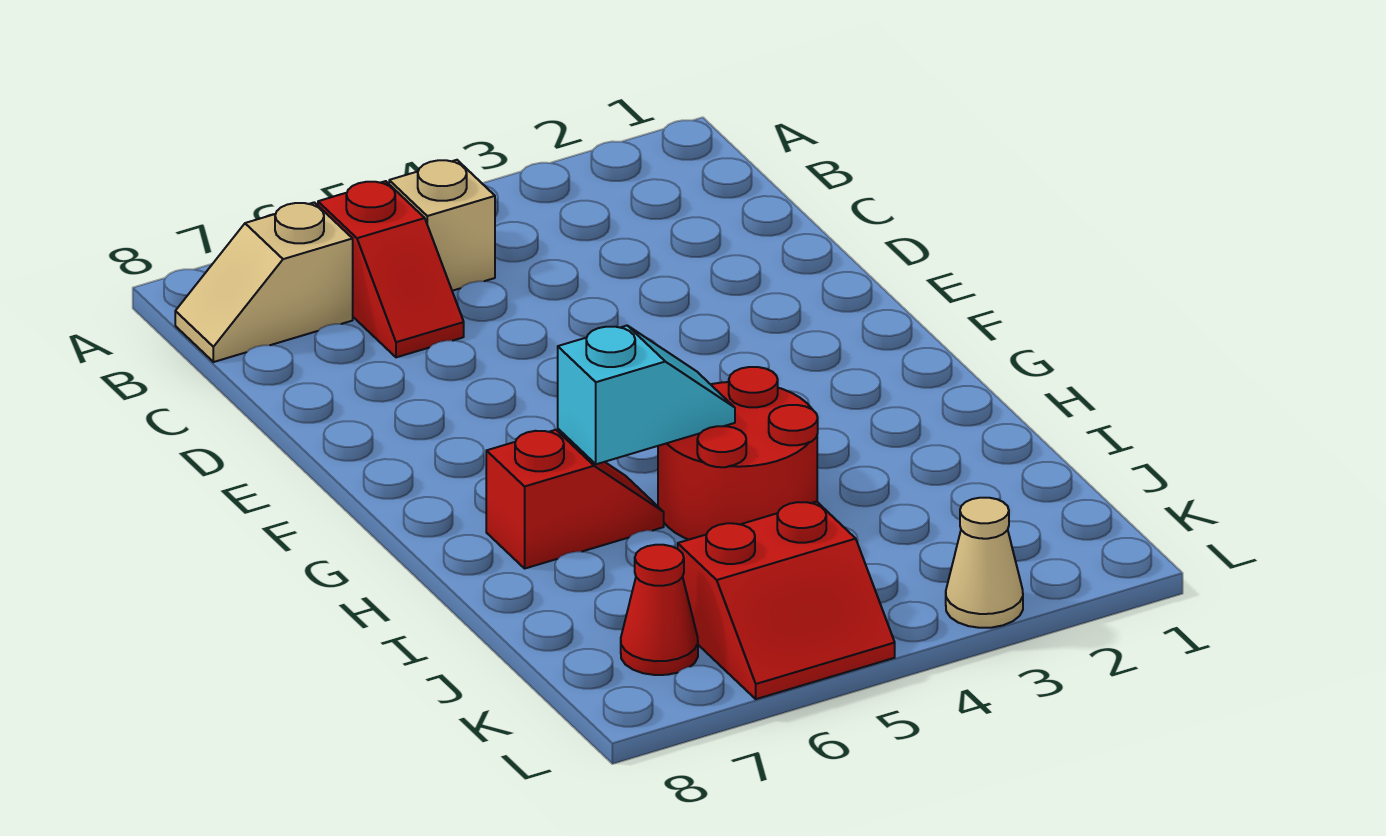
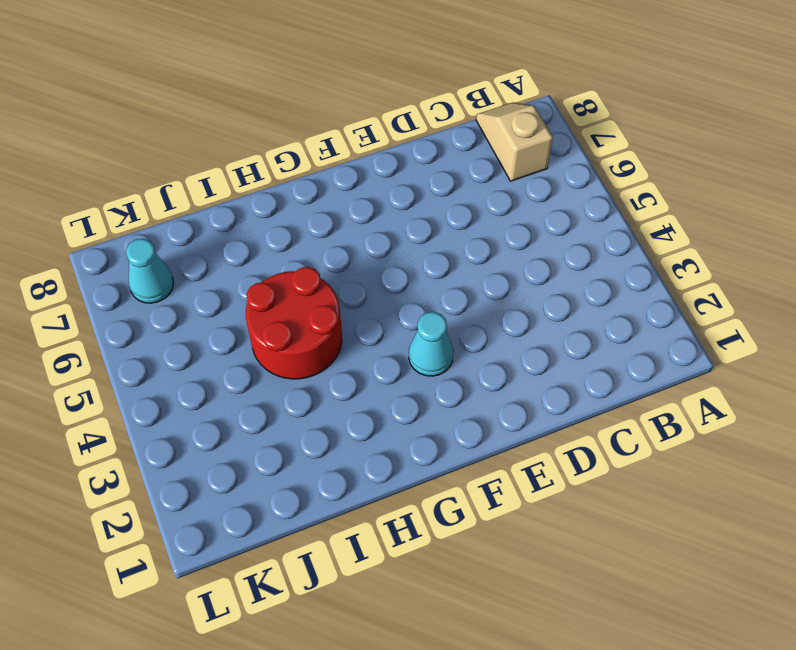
cyan 1x1 cone [409,312,453,376] -> none
cyan 1x1 cone [126,239,174,303] -> red 1x1 cone [621,545,698,675]
none -> tan 1x1 brick [389,160,495,291]
none -> red 1x2 slope [318,181,464,357]

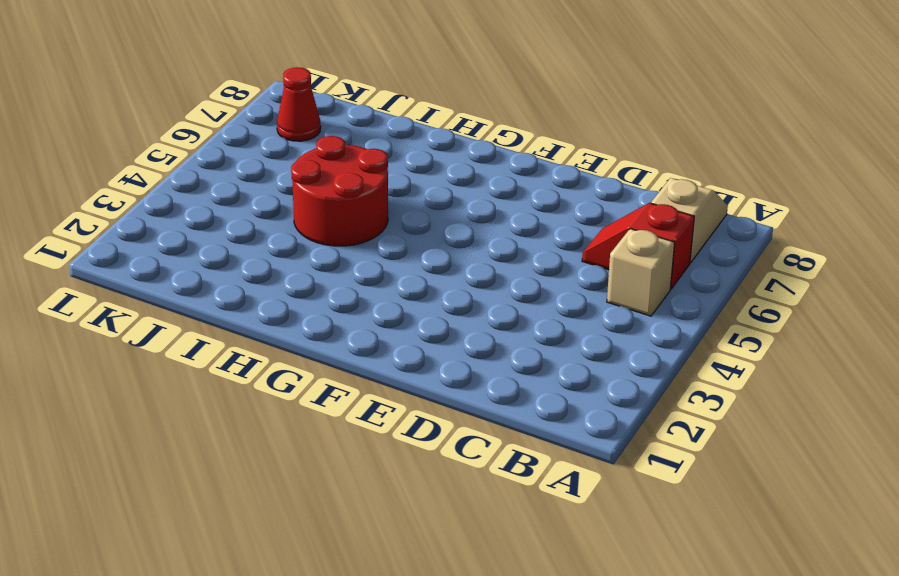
none -> red 1x2 slope [486,430,664,568]
none -> red 2x2 slope [678,502,895,699]

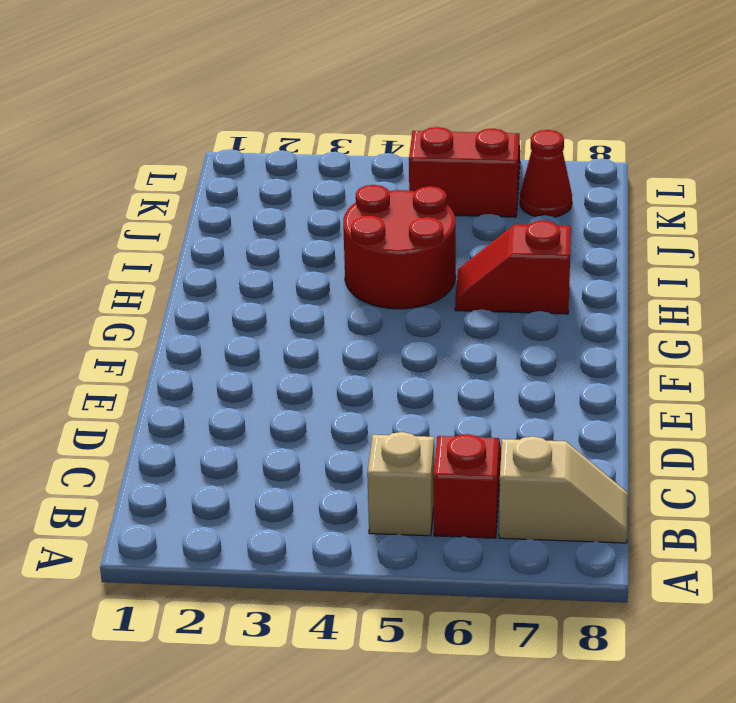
none -> tan 1x1 cone [946,498,1023,628]
none -> cyan 1x2 slope [558,326,735,464]

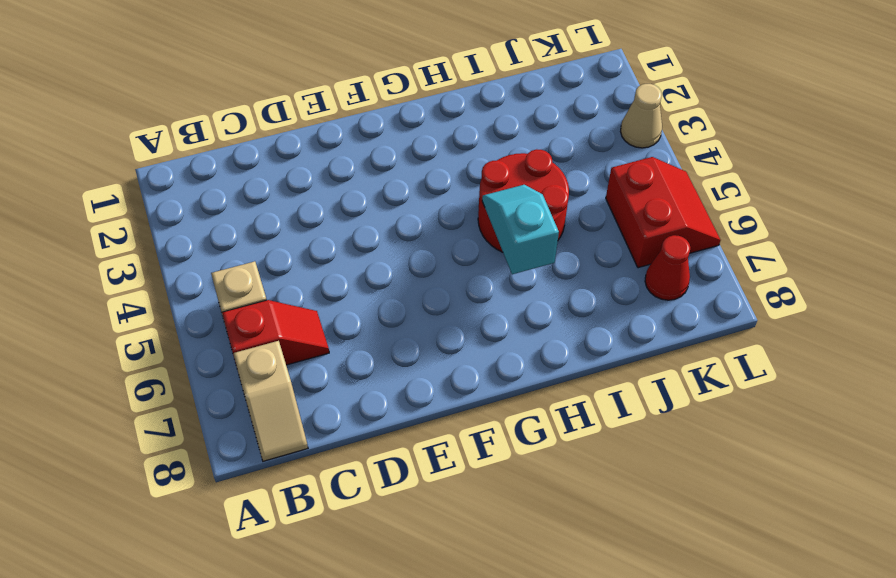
none -> red 1x2 slope [486,430,664,568]

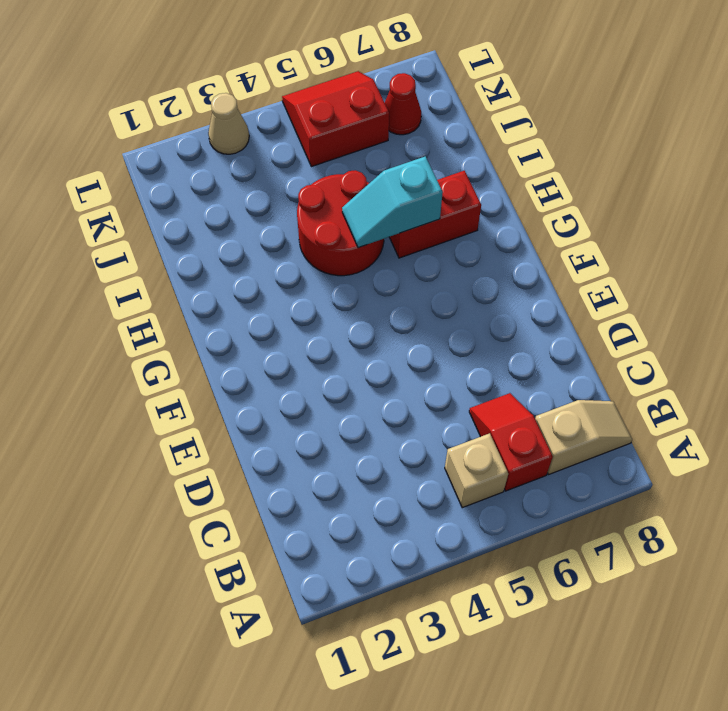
red 1x2 brick [389,171,481,258] -> red 1x2 slope [486,430,664,568]

